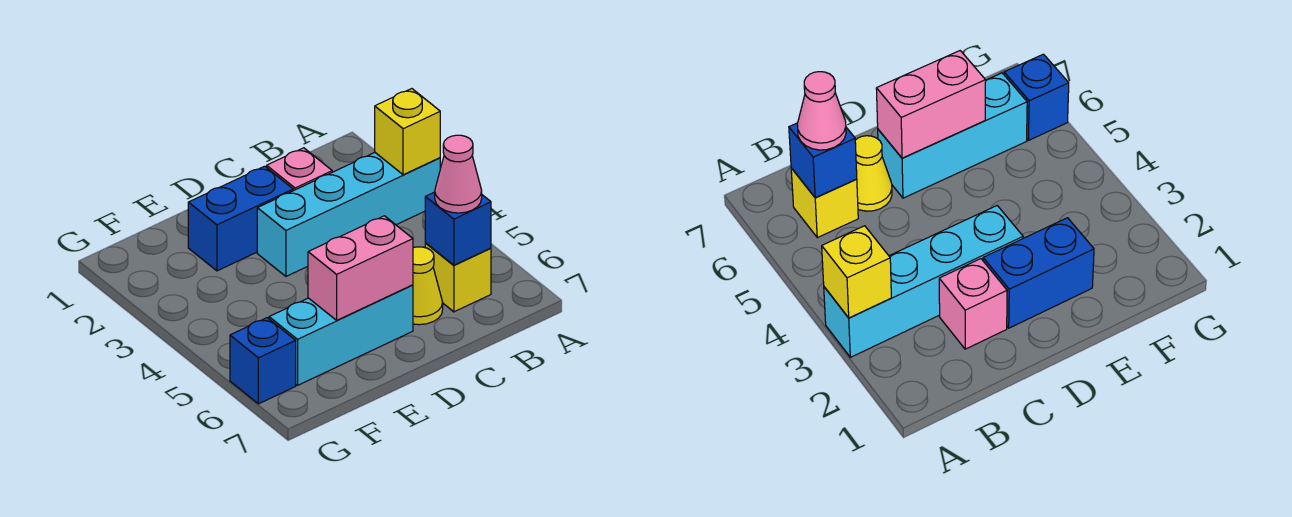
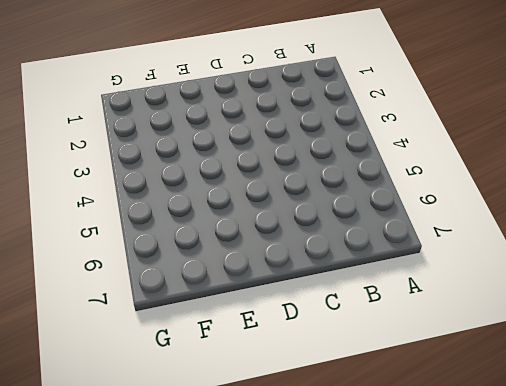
none -> cyan 1x4 brick [257,153,440,276]
none -> yellow 1x1 brick [425,243,491,312]

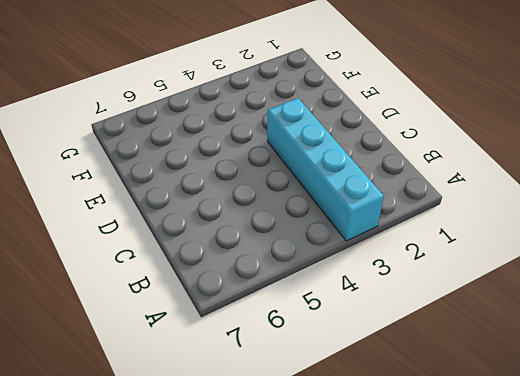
none -> yellow 1x1 brick [425,243,491,312]
none -> pink 1x1 brick [267,148,332,191]

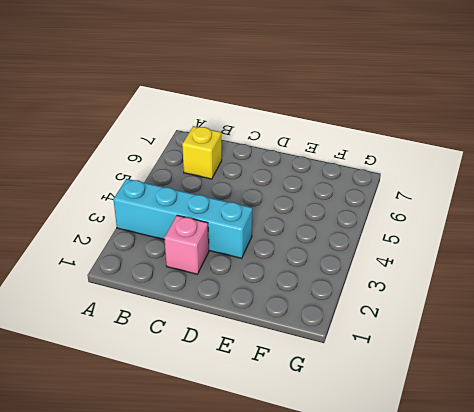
none -> yellow 1x1 cone [413,247,443,325]
none -> blue 1x2 brick [188,166,293,271]

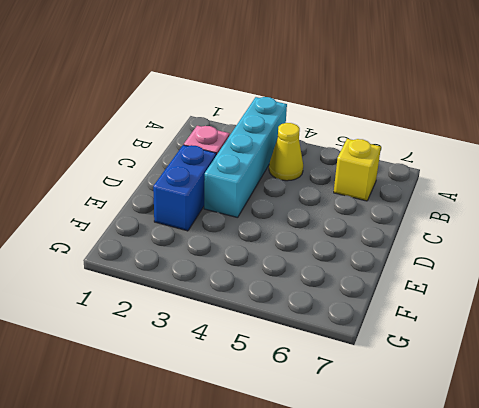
yellow 1x1 cone [269,123,303,181] -> yellow 1x1 cone moved to [413,247,443,325]
none -> cyan 1x3 brick [269,285,413,385]
none -> blue 1x1 brick [230,318,296,404]

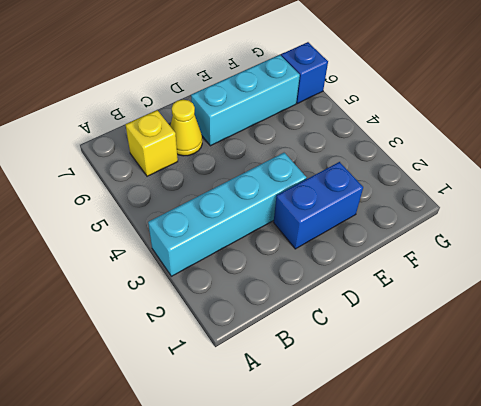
none -> pink 1x1 brick [267,148,332,191]
none -> yellow 1x1 brick [375,89,440,175]

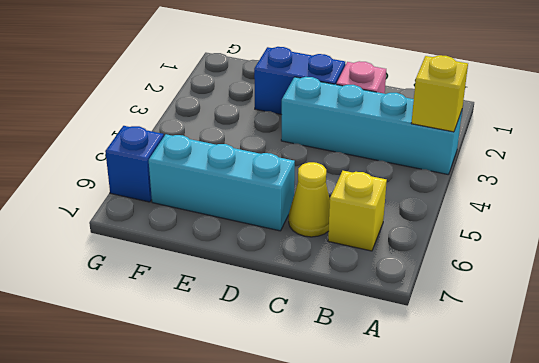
none -> blue 1x1 brick [425,192,491,265]
none -> pink 1x2 brick [308,216,413,320]

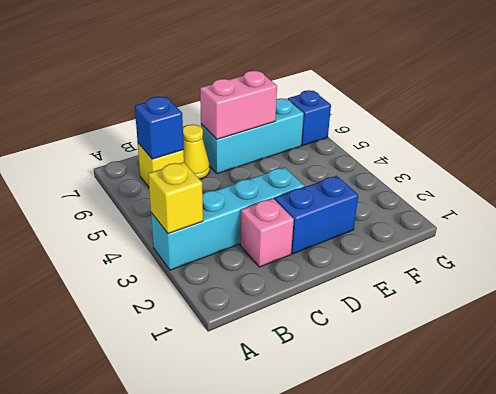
none -> pink 1x1 cone [435,135,482,213]

